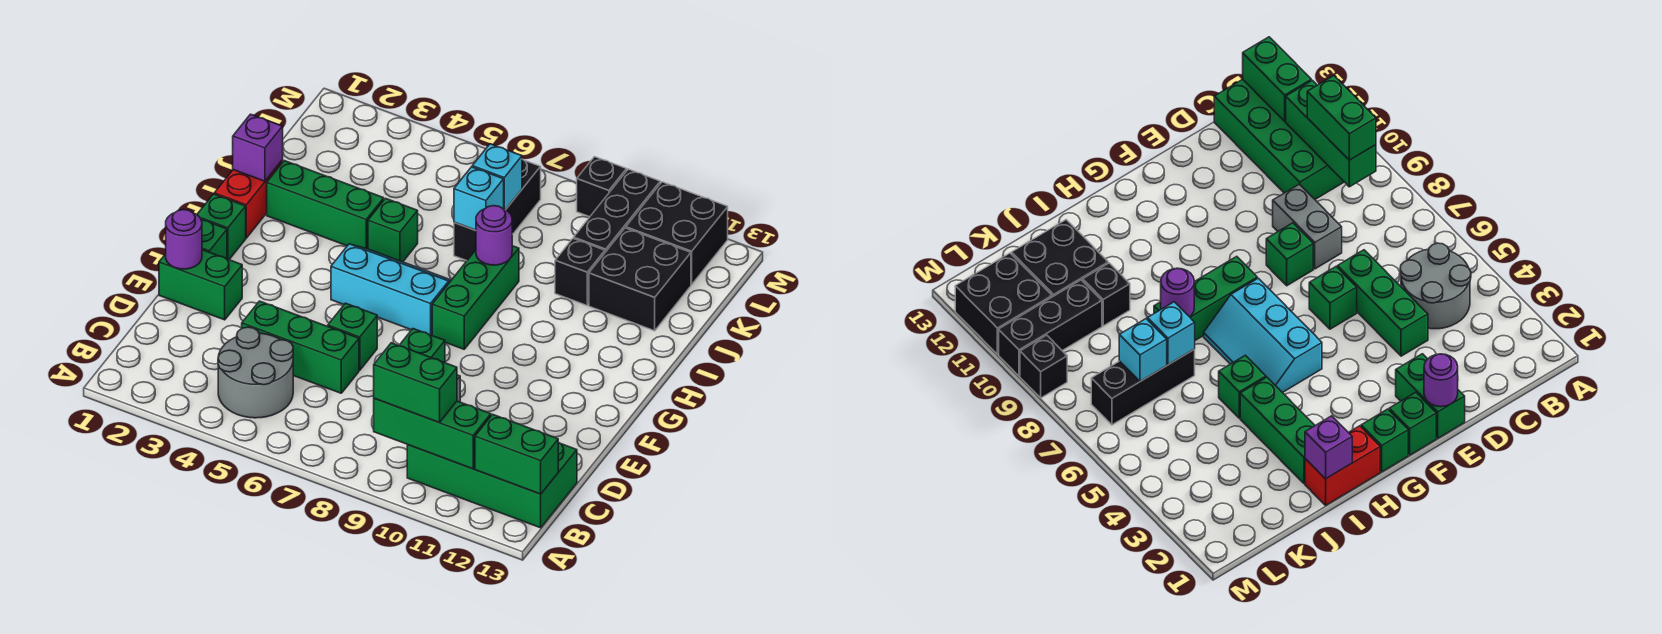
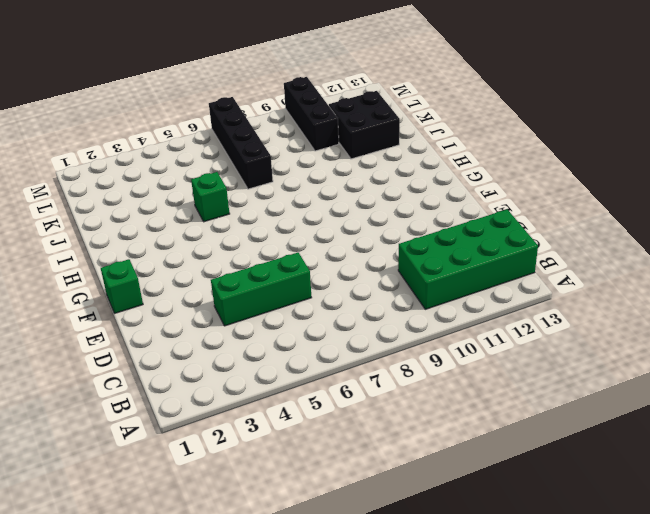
black 1x4 brick [209,97,273,189] -> black 1x3 brick [454,159,541,261]
none -> grey 2x2 round brick [218,327,293,418]
none -> grey 1x2 brick [1273,184,1342,269]
none -> green 1x2 brick [159,250,242,320]

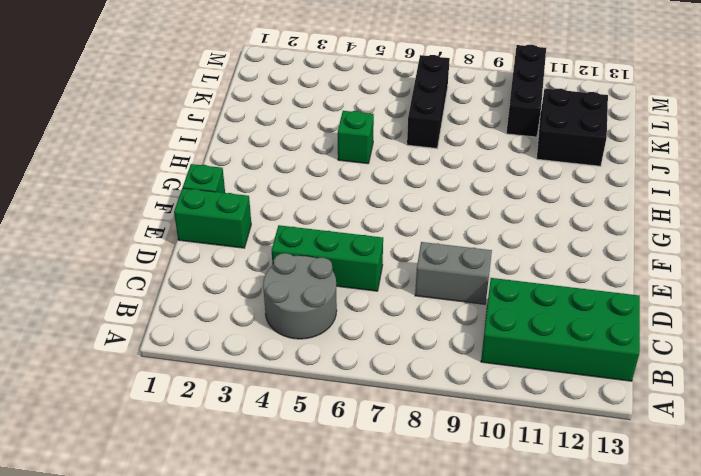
none -> green 1x1 brick [328,303,377,370]
none -> green 1x1 brick [399,329,445,363]
none -> green 1x1 brick [197,194,246,260]

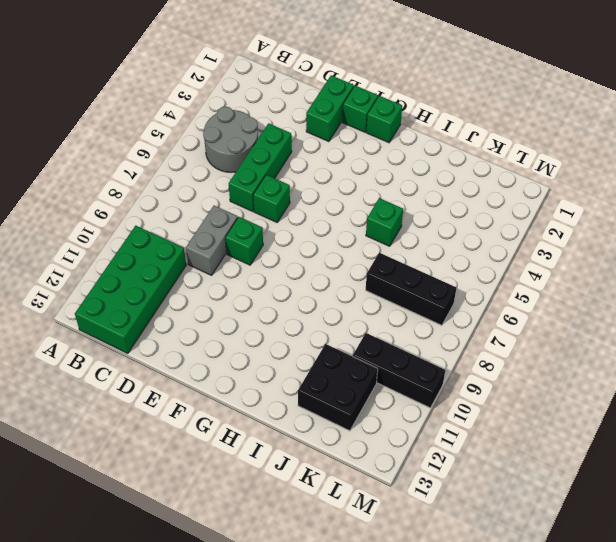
none -> cyan 2x3 slope [331,244,451,335]
none -> green 1x3 brick [432,246,519,349]
none -> red 1x2 brick [214,160,283,238]

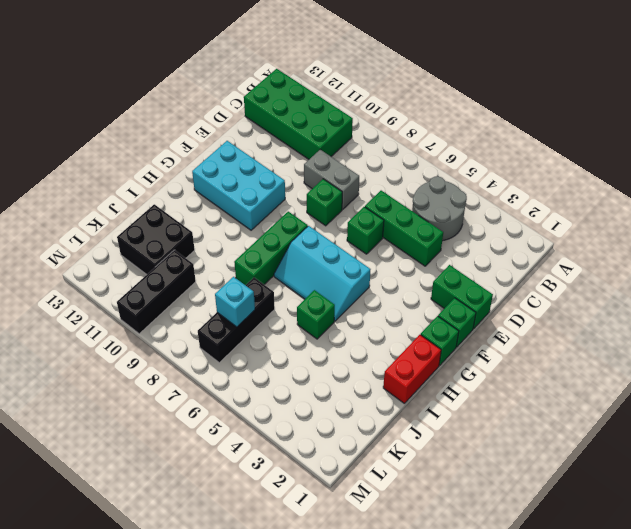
cyan 2x3 brick [192,141,285,230] -> none
none -> green 1x3 brick [267,161,384,249]
none -> black 1x1 brick [555,238,605,305]
none -> black 2x2 brick [626,182,728,285]

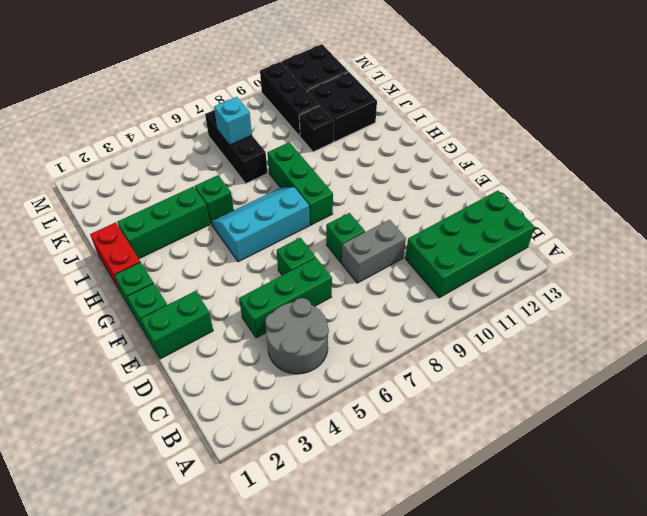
none -> black 1x1 brick [577,157,627,217]
none -> green 1x3 brick [374,399,491,469]
none -> green 1x2 brick [475,414,558,494]

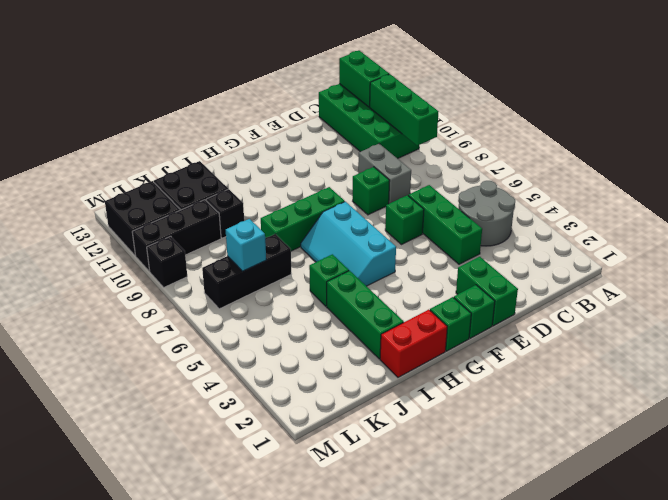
none -> purple 1x1 round brick [166,210,202,269]
none -> purple 1x1 brick [233,114,283,181]
none -> purple 1x1 round brick [476,206,512,265]

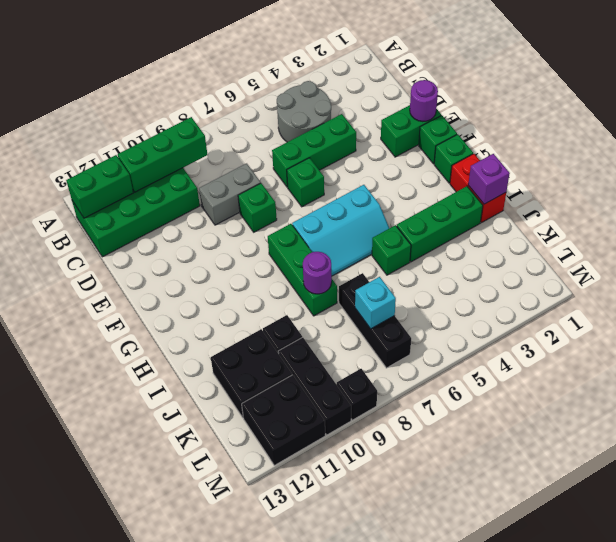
none -> cyan 1x1 brick [454,167,504,230]
none -> green 1x2 brick [374,343,457,423]

